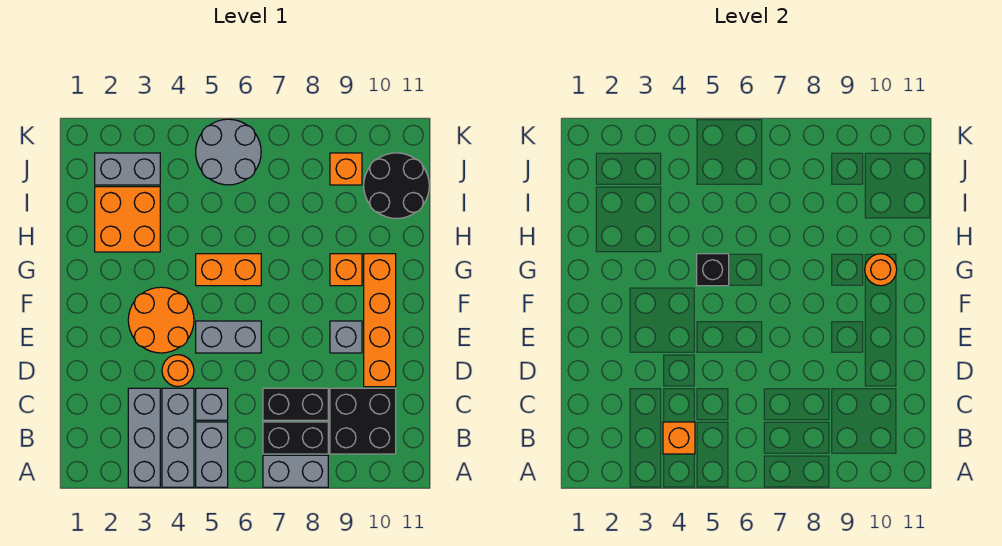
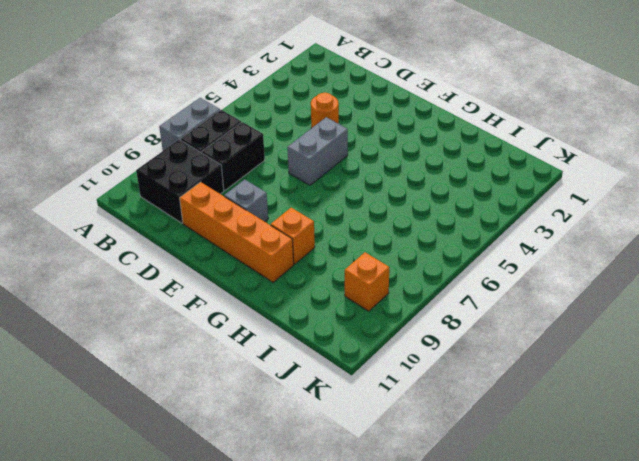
none -> grey 1x3 brick [128,388,160,487]
none -> grey 1x3 brick [162,388,194,487]
none -> grey 1x2 brick [196,422,228,487]

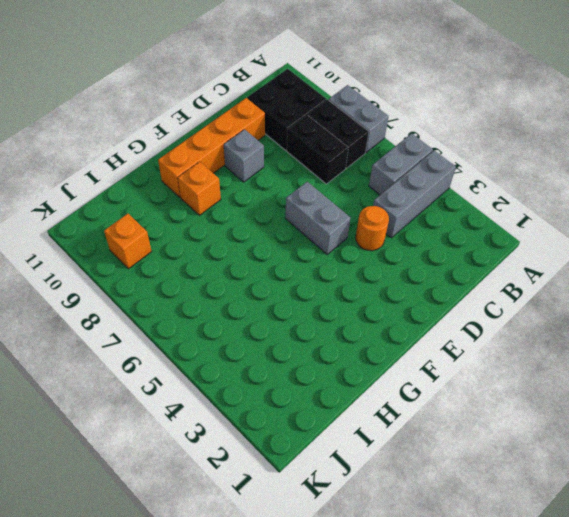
none -> grey 1x3 brick [128,388,160,487]
none -> grey 1x1 brick [196,388,228,420]
none -> orange 2x2 round brick [128,287,194,353]

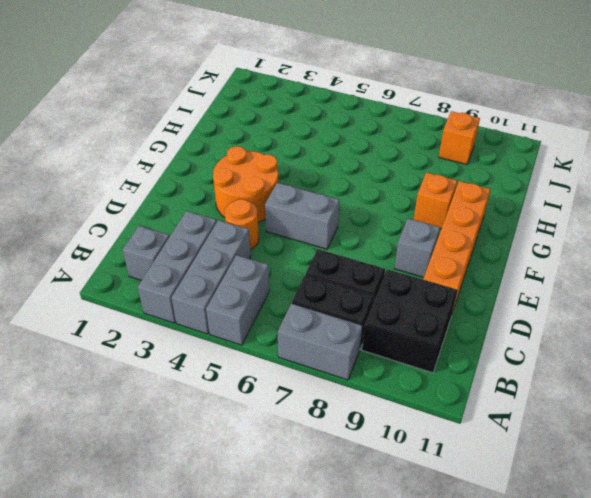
grey 1x1 brick [123,226,169,280] -> grey 1x1 brick moved to [196,388,228,420]
none -> orange 1x2 brick [196,254,261,286]
none -> orange 2x2 brick [95,187,160,252]
none -> black 2x2 round brick [364,153,429,218]

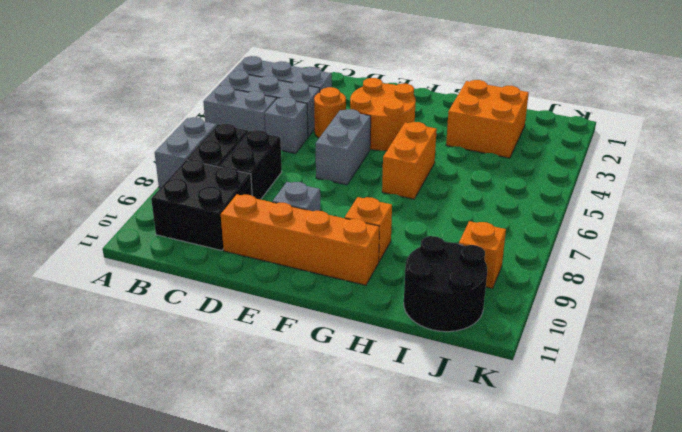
none -> grey 1x2 brick [95,153,160,185]
none -> grey 2x2 round brick [196,119,261,185]
none -> orange 1x1 brick [663,422,695,454]

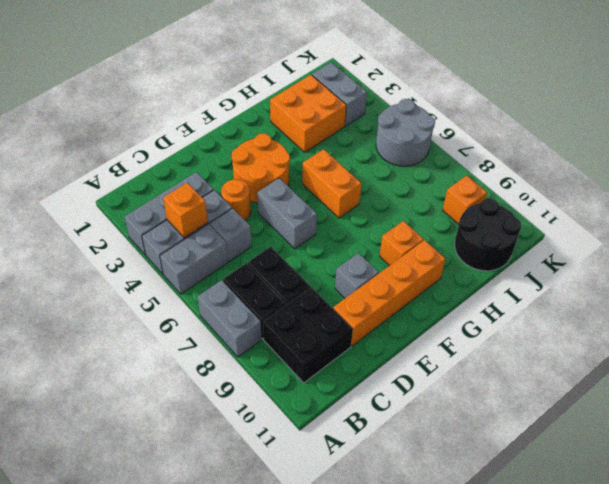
none -> black 1x1 brick [697,254,729,286]
none -> orange 1x1 round brick [865,254,897,286]

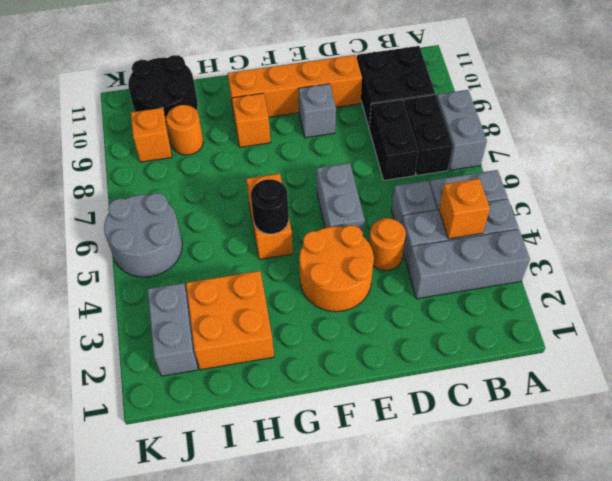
black 1x1 round brick [251,179,289,234] -> black 1x1 brick [697,254,729,286]
orange 1x1 round brick [166,105,203,155] -> orange 1x1 round brick moved to [865,254,897,286]

